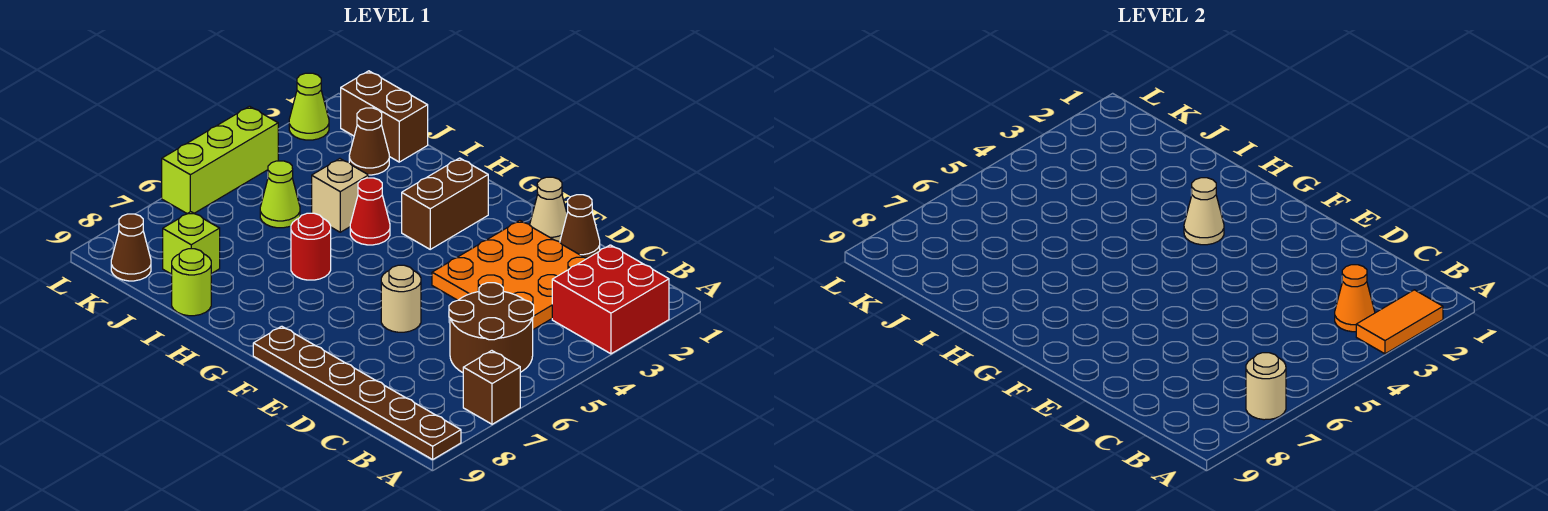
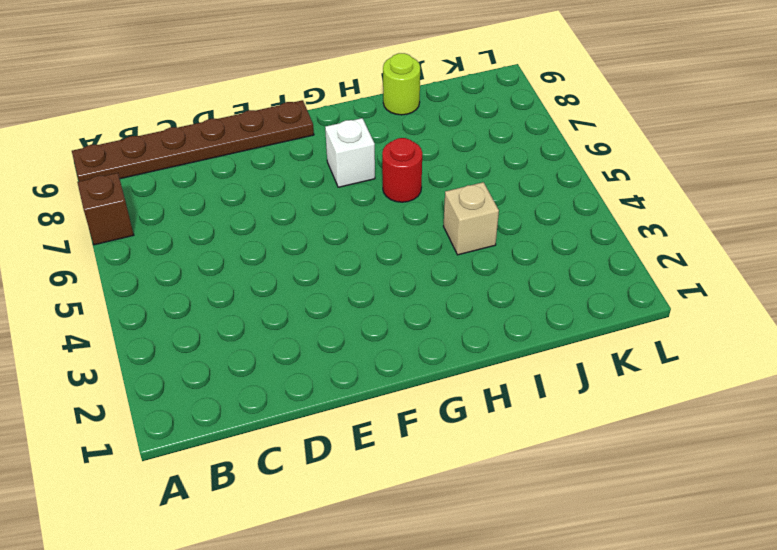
white 1x1 brick [325,118,375,187] -> none
none -> red 2x2 brick [552,245,669,354]
none -> brown 2x2 round brick [449,283,534,373]
none -> orange 3x3 plate [432,220,587,329]

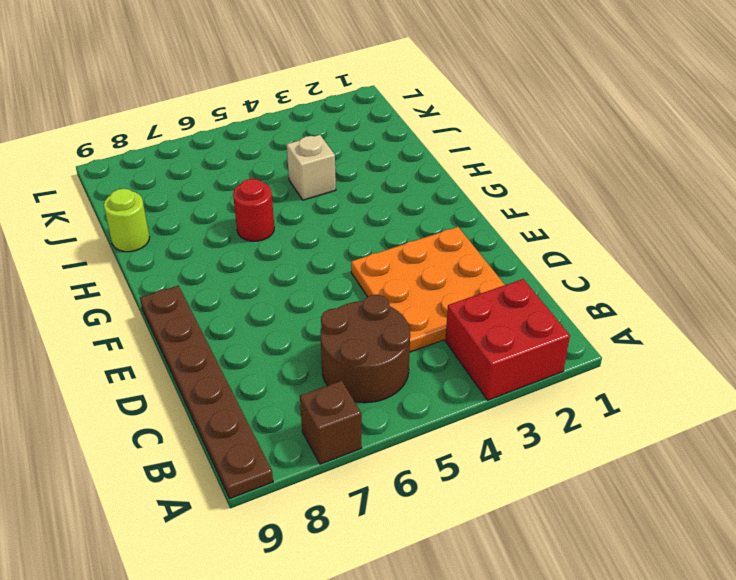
none -> brown 1x1 cone [560,195,600,258]
none -> tan 1x1 cone [530,177,567,242]
none -> tan 1x1 round brick [381,265,421,332]

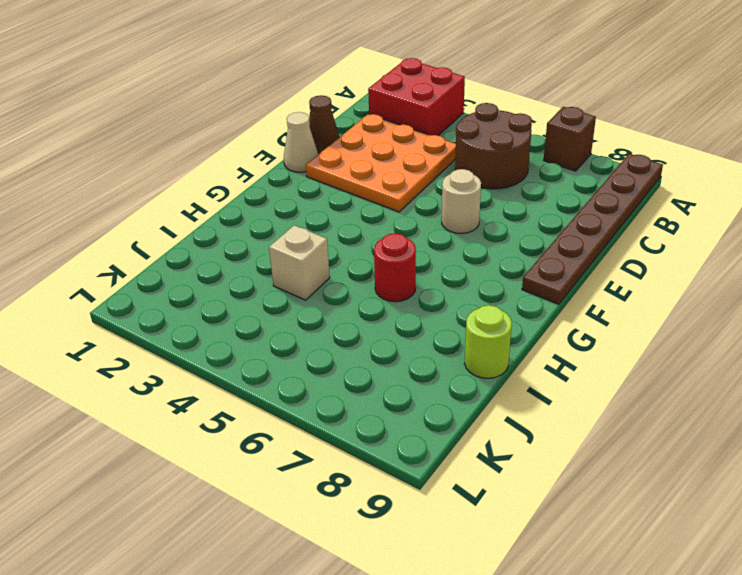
none -> brown 1x2 brick [402,158,488,249]
none -> red 1x1 cone [350,178,390,245]
none -> brown 1x2 brick [341,71,428,162]

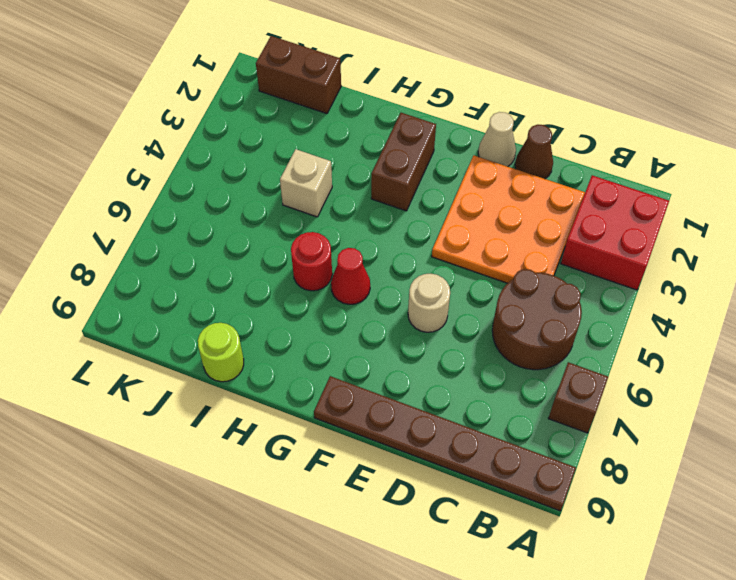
red 1x1 cone [331,248,370,304] -> red 1x1 cone moved to [350,178,390,245]
none -> brown 1x1 cone [349,108,389,175]
none -> lime 1x1 cone [260,161,300,228]
none -> lime 1x1 brick [163,212,220,274]

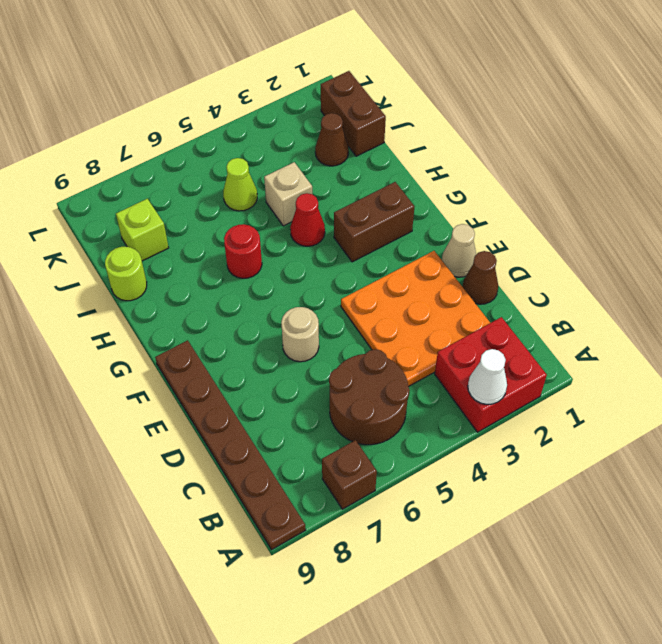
white 1x1 cone [468,349,507,404] -> orange 1x2 tile [1356,290,1443,354]
none -> brown 1x1 cone [111,214,151,281]
none -> lime 1x1 cone [289,73,329,140]
none -> lime 1x3 brick [162,106,278,214]

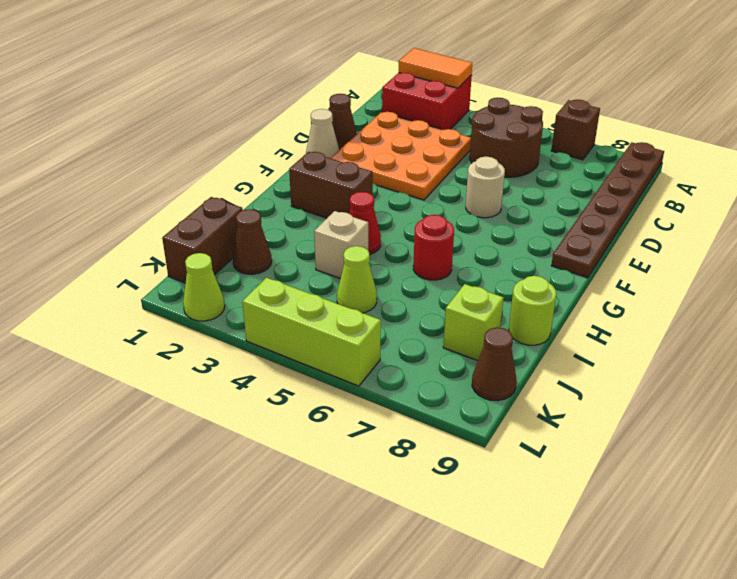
none -> tan 1x1 round brick [1246,353,1286,420]
none -> orange 1x1 cone [1335,265,1375,332]
none -> tan 1x1 cone [1184,178,1224,245]

